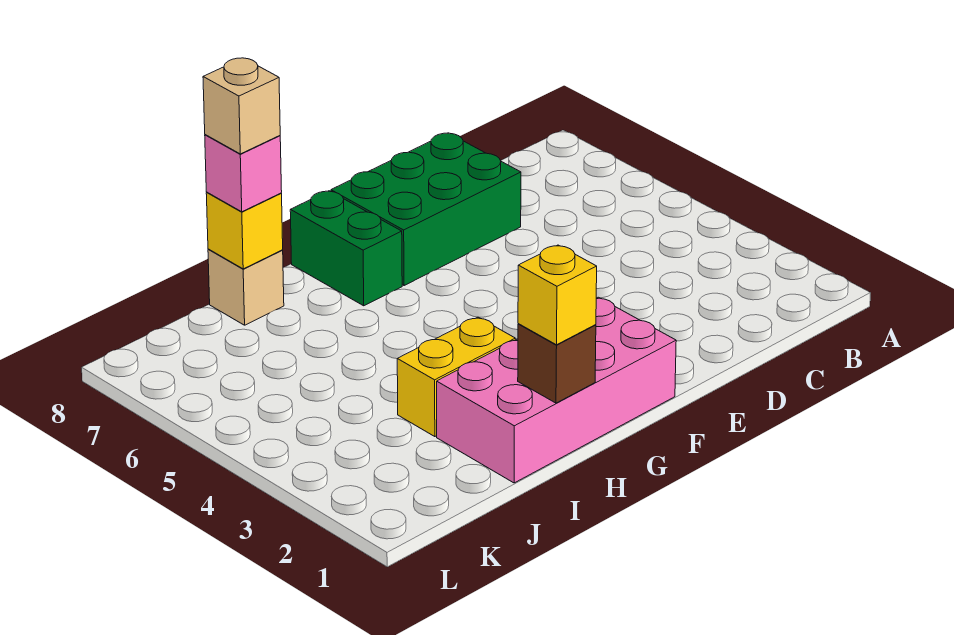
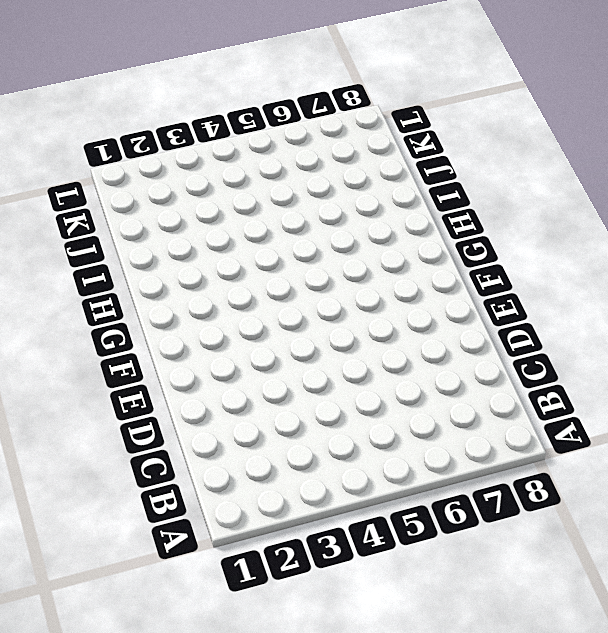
none -> green 2x3 brick [331,133,521,285]
none -> pink 2x4 brick [437,297,676,483]

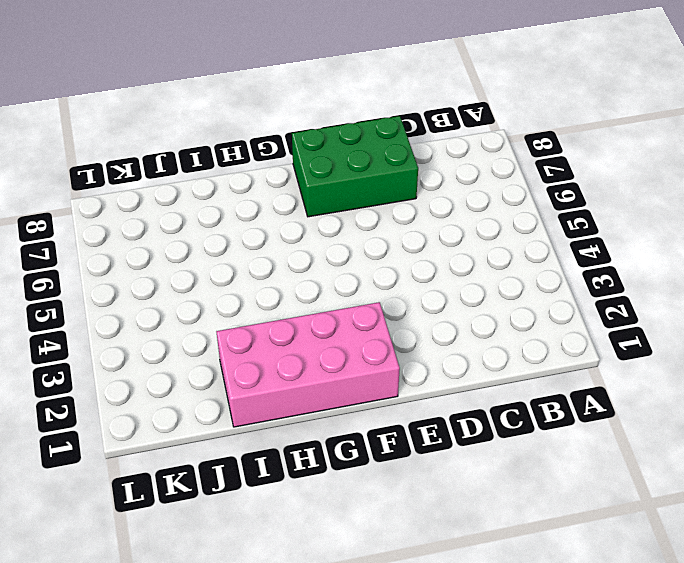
none -> green 1x2 brick [290,191,402,306]
none -> yellow 1x2 brick [397,317,515,437]

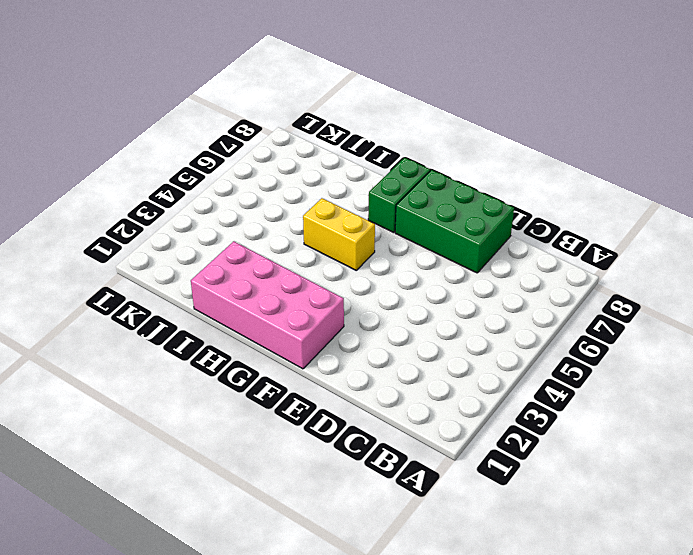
yellow 1x2 brick [303,198,375,270] -> yellow 1x2 brick moved to [397,317,515,437]
none -> tan 1x1 brick [208,249,284,325]
none -> brown 1x1 brick [518,324,596,403]

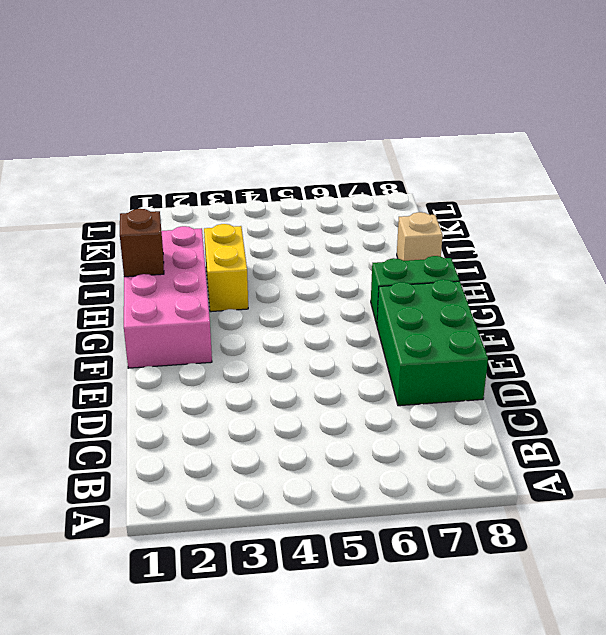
none -> yellow 1x1 brick [206,192,283,269]
none -> yellow 1x1 brick [518,245,597,345]

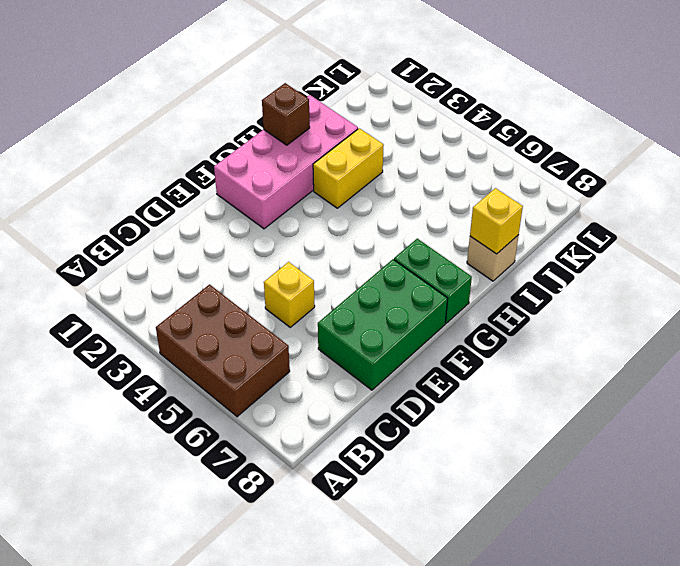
brown 2x3 brick [156,284,290,417] -> none
yellow 1x1 brick [264,262,315,327] -> yellow 1x1 brick moved to [518,245,597,345]
none -> pink 1x1 brick [205,135,282,212]
none -> tan 1x1 brick [203,58,280,154]

